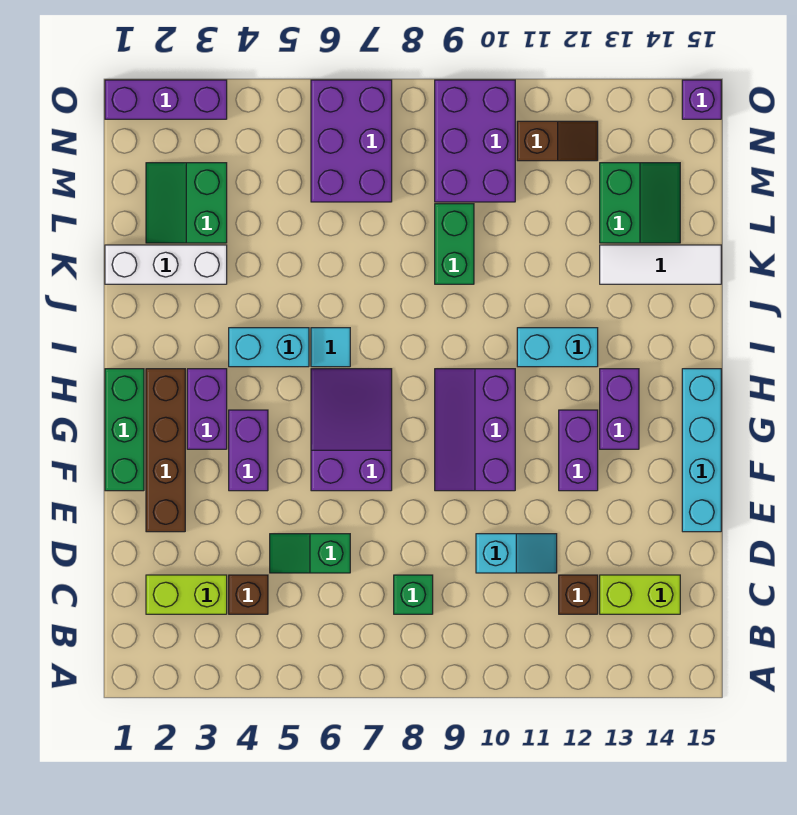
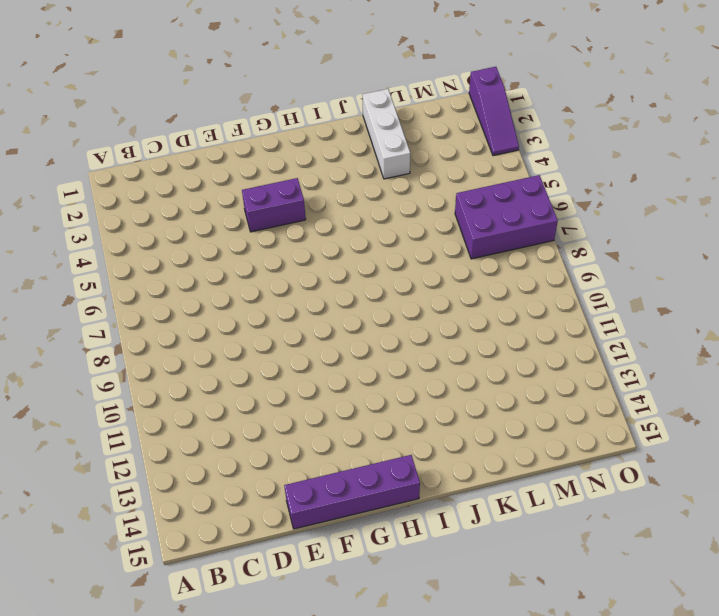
purple 1x4 brick [284,455,420,529] -> cyan 1x4 brick [682,369,721,532]
purple 1x3 slope [469,67,519,156] -> purple 1x3 brick [105,80,227,119]
none -> lime 1x2 brick [146,575,227,614]
none -> brown 1x1 brick [229,575,268,614]
none -> green 1x1 brick [394,575,433,614]

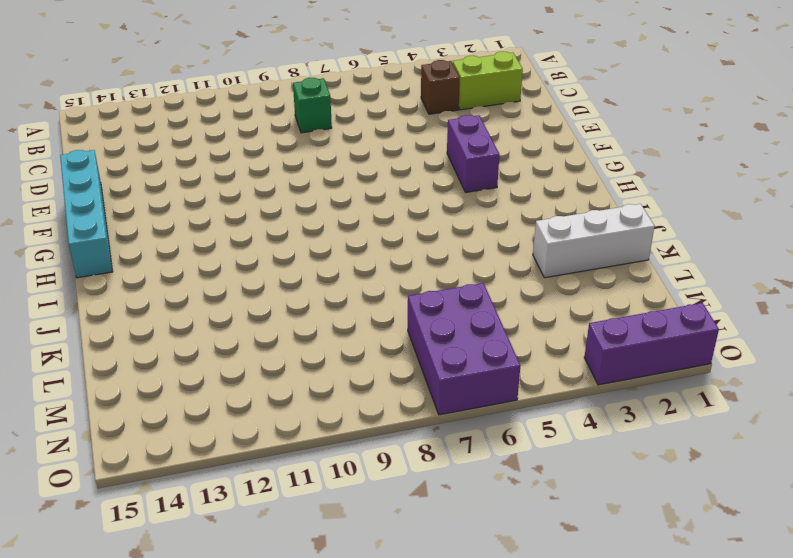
none -> brown 1x1 brick [559,575,598,614]
none -> lime 1x2 brick [600,575,680,614]
none -> green 1x2 slope [270,534,350,573]

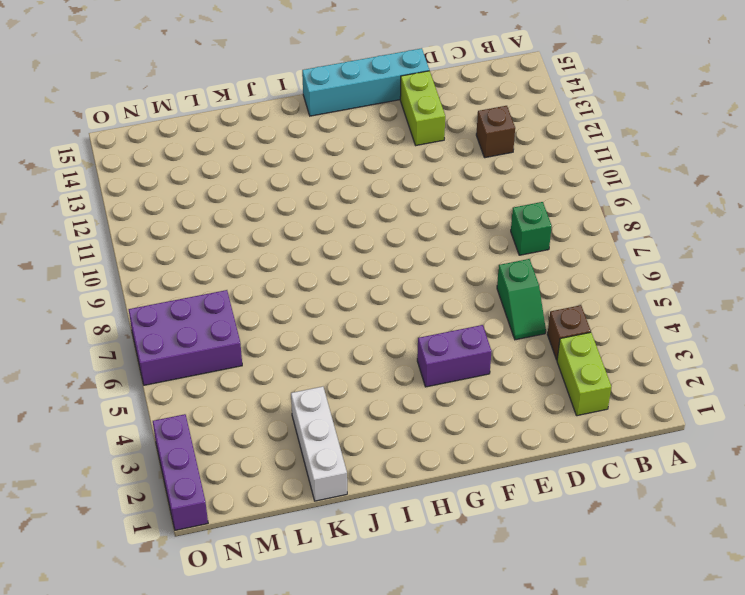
lime 1x2 brick [400,71,445,145] -> lime 1x2 brick moved to [600,575,680,614]
none -> cyan 1x2 slope [476,534,557,573]
none -> brown 1x4 brick [146,369,185,532]
none -> green 1x3 brick [105,369,144,491]

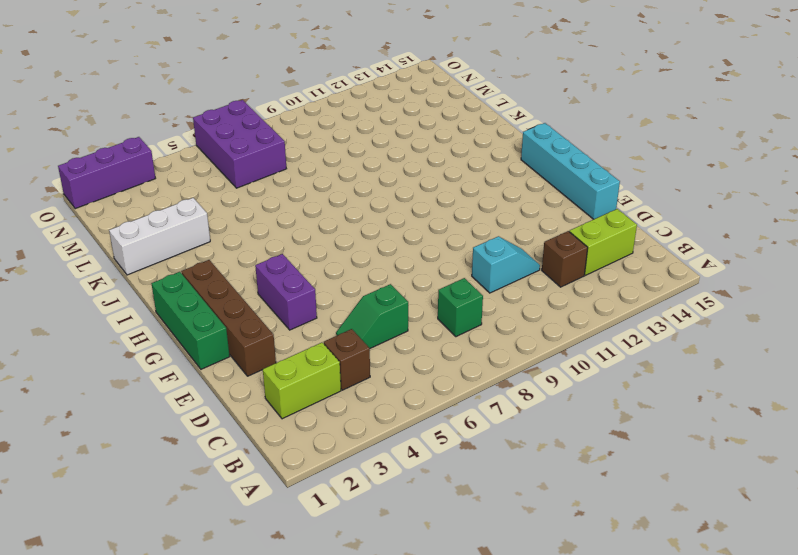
none -> purple 2x3 slope [311,369,392,491]
none -> purple 2x3 slope [435,369,515,491]
none -> purple 1x2 brick [559,410,598,491]

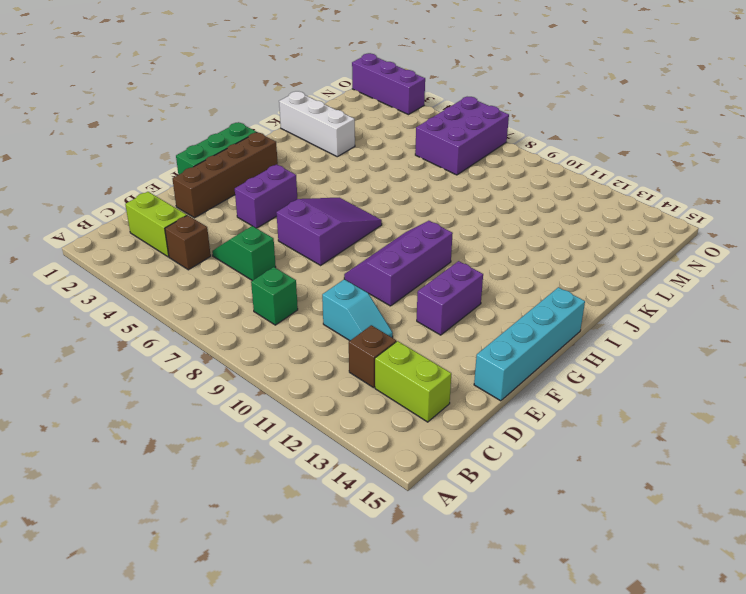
none -> purple 1x2 brick [187,369,227,449]
none -> purple 1x2 brick [600,369,639,449]
none -> cyan 1x2 brick [229,328,309,367]

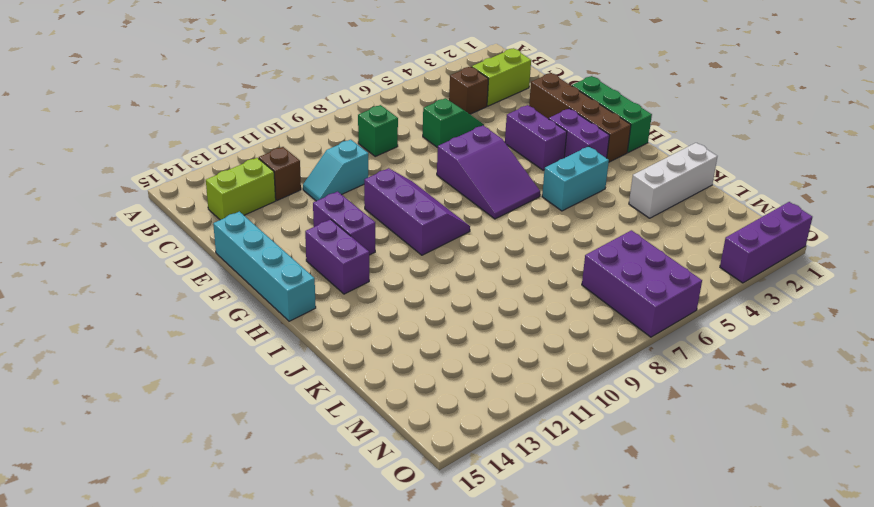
none -> cyan 1x1 tile [311,328,350,367]
none -> cyan 1x2 brick [517,328,598,367]
none -> green 1x2 brick [435,204,474,284]

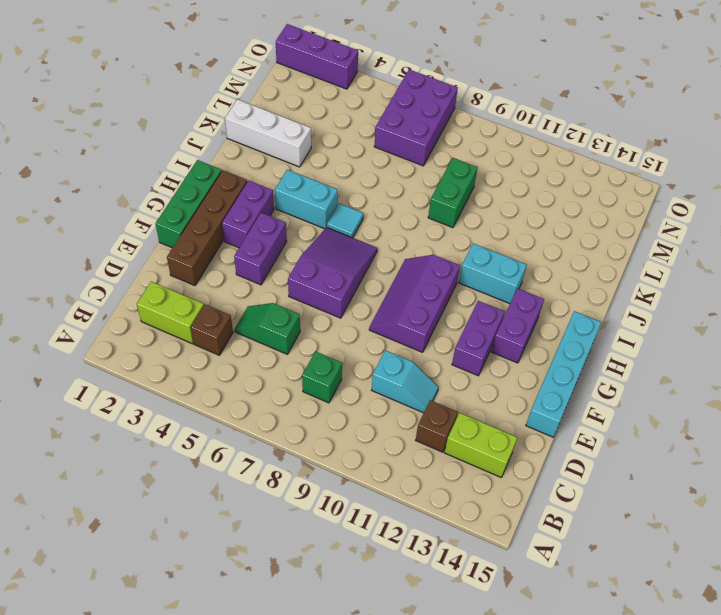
none -> white 1x3 tile [600,245,721,284]
none -> green 2x2 slope [146,163,227,243]
none -> green 2x2 slope [600,163,680,243]

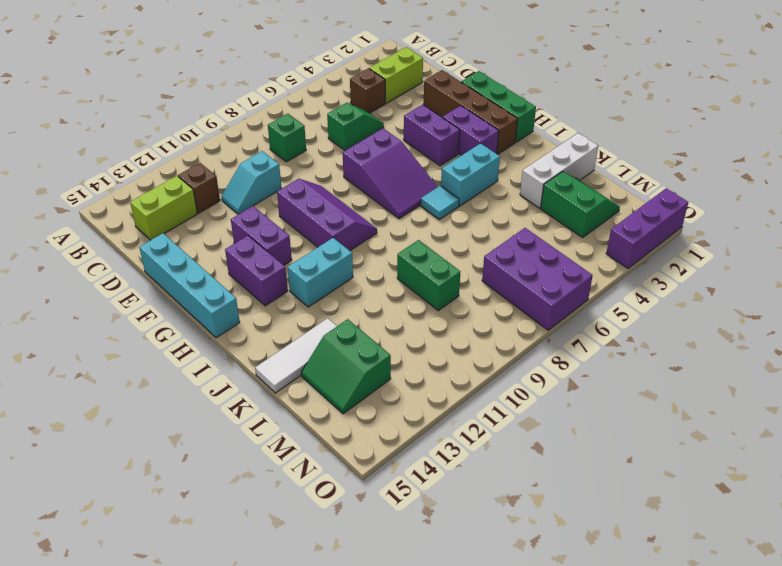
none -> purple 2x3 brick [435,80,515,202]
none -> brown 1x2 slope [517,121,598,161]
none -> purple 1x1 brick [682,80,721,119]

